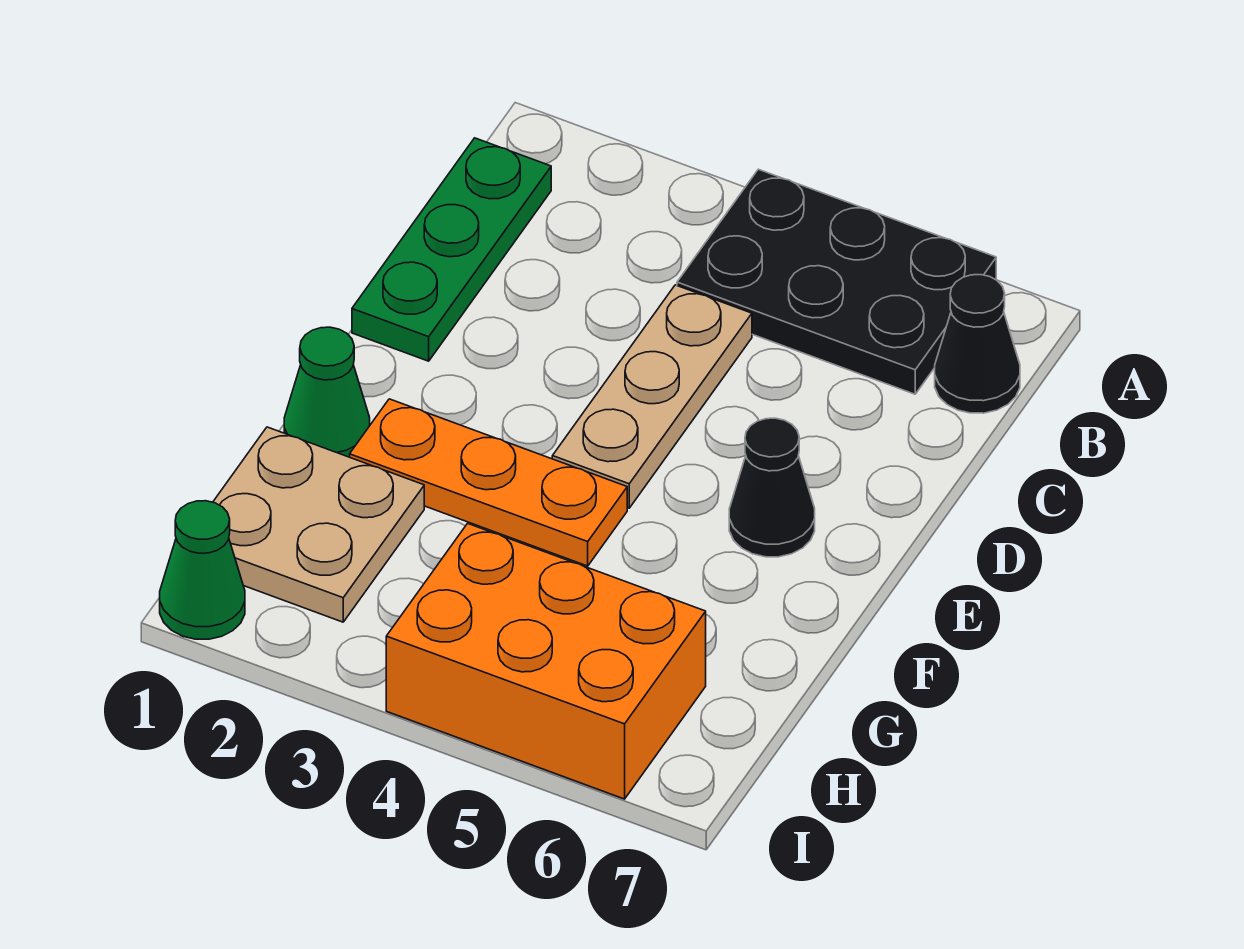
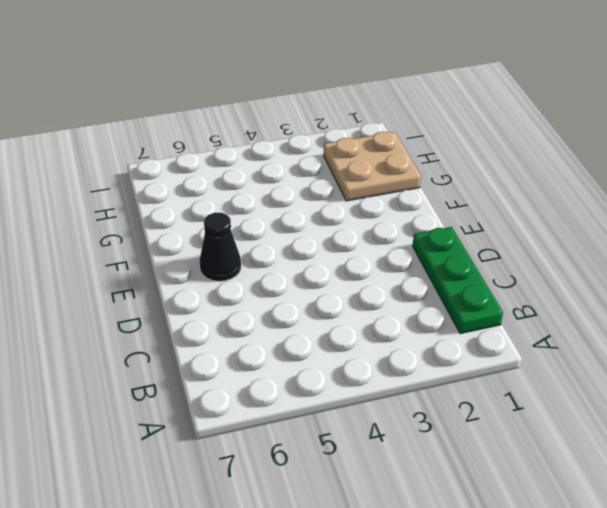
none -> black 2x3 plate [677,169,996,394]
none -> black 1x1 cone [935,275,1020,413]

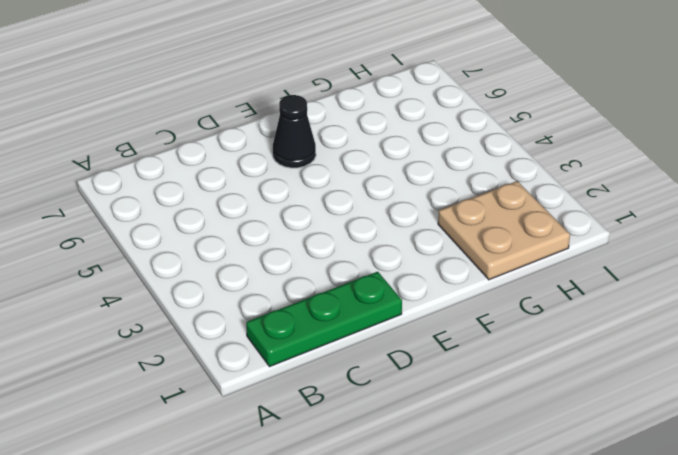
none -> black 2x3 plate [677,169,996,394]
none -> black 1x1 cone [935,275,1020,413]

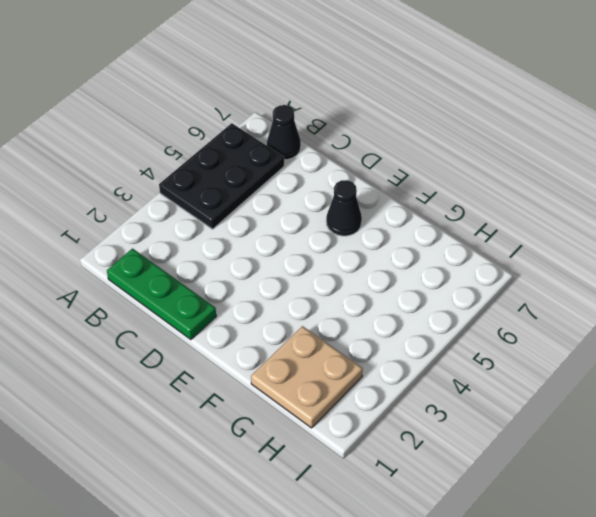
none -> tan 1x3 plate [552,285,752,508]
none -> green 1x1 cone [284,327,370,457]

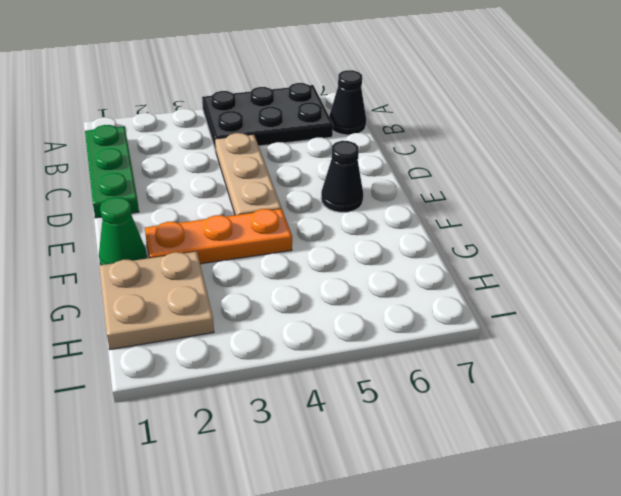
none -> orange 2x3 brick [386,523,706,799]
none -> green 1x1 cone [160,501,245,639]

